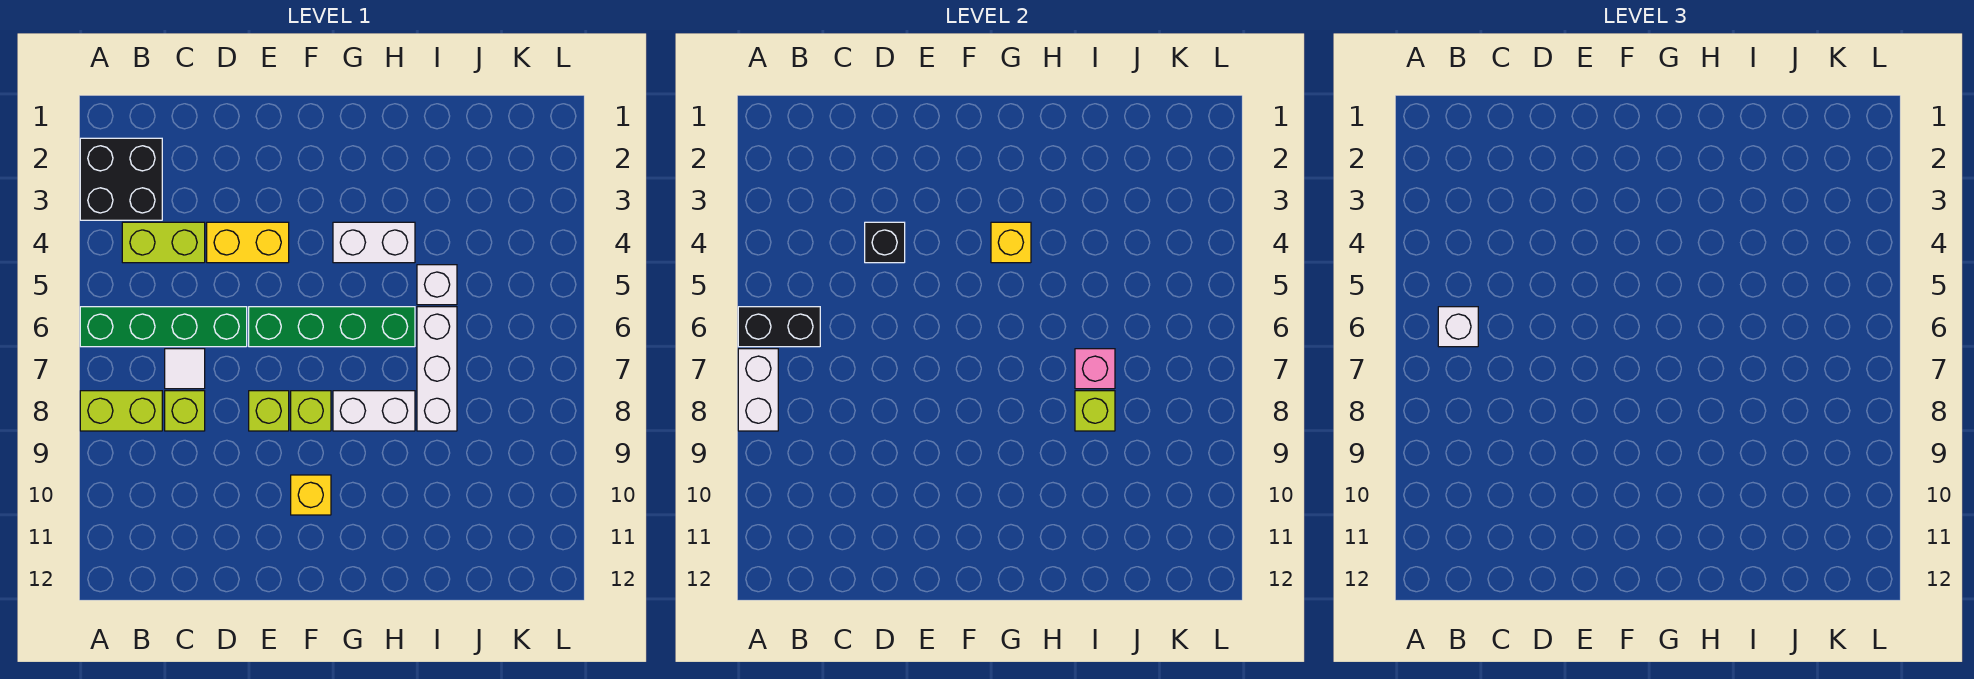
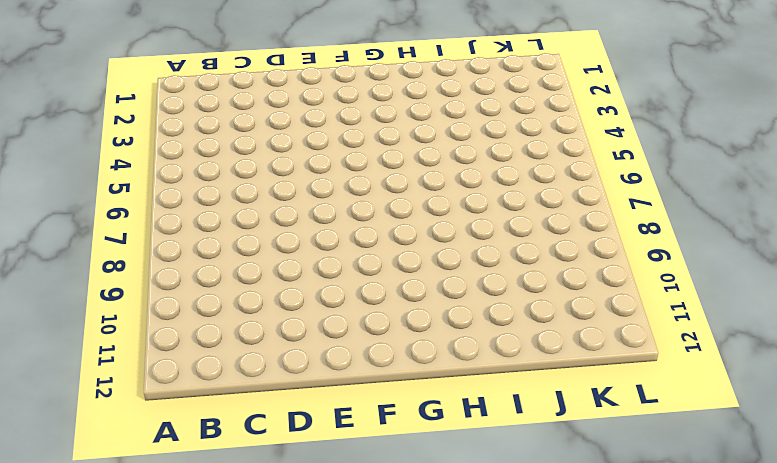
none -> black 2x2 brick [80,138,162,220]
none -> green 1x4 brick [80,307,247,347]
none -> lime 1x2 brick [80,391,162,431]

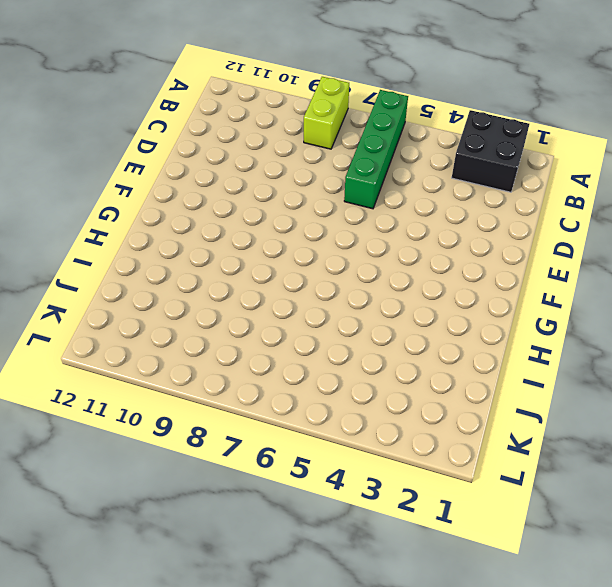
none -> lime 1x2 brick [122,222,205,263]
none -> white 1x1 tile [165,349,205,389]
none -> lime 1x1 brick [165,391,205,431]

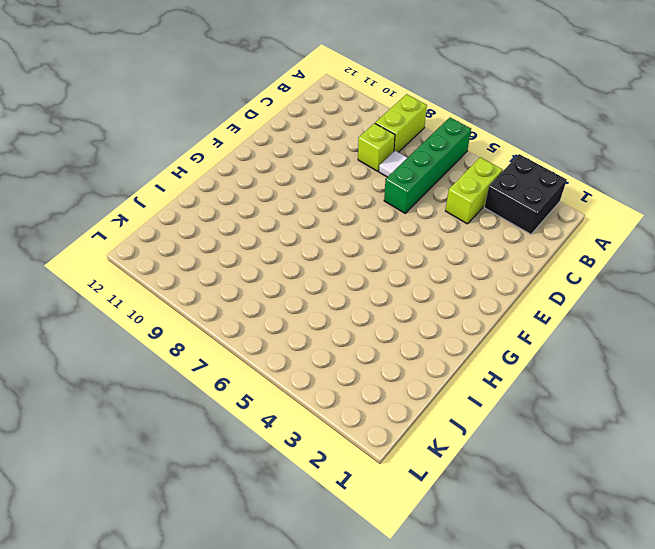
none -> yellow 1x2 brick [207,222,289,263]
none -> green 1x4 brick [249,307,415,347]
none -> lime 1x1 brick [249,391,289,431]

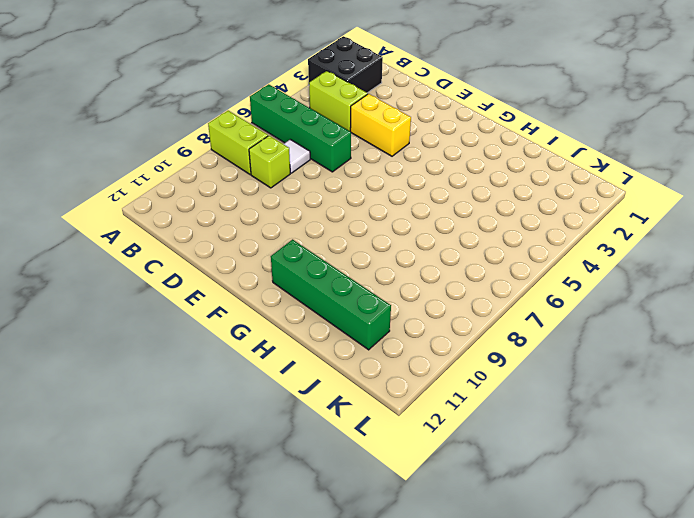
green 1x4 brick [271,239,391,350] -> green 1x4 brick moved to [249,307,415,347]
none -> lime 1x1 brick [249,391,289,431]
none -> lime 1x1 brick [291,391,331,431]
none -> yellow 1x1 brick [291,475,331,515]

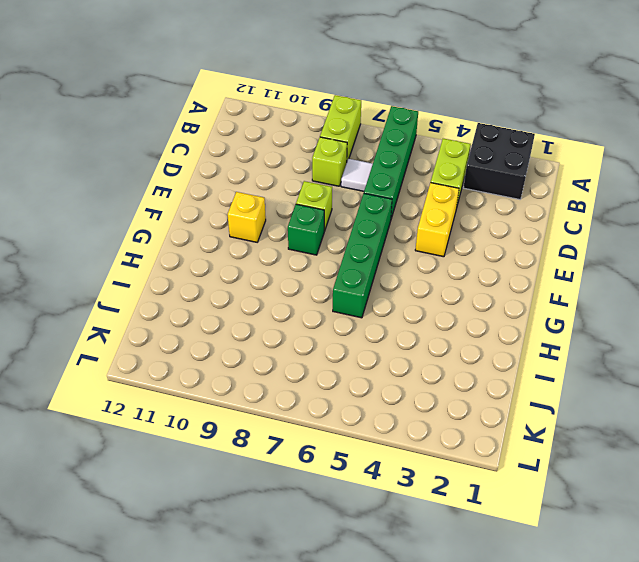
green 1x1 brick [288,204,324,255] -> lime 1x1 brick [291,391,331,431]
none -> white 1x2 brick [333,222,415,263]
none -> white 1x2 brick [333,391,415,431]
none -> white 1x1 brick [417,265,457,305]

